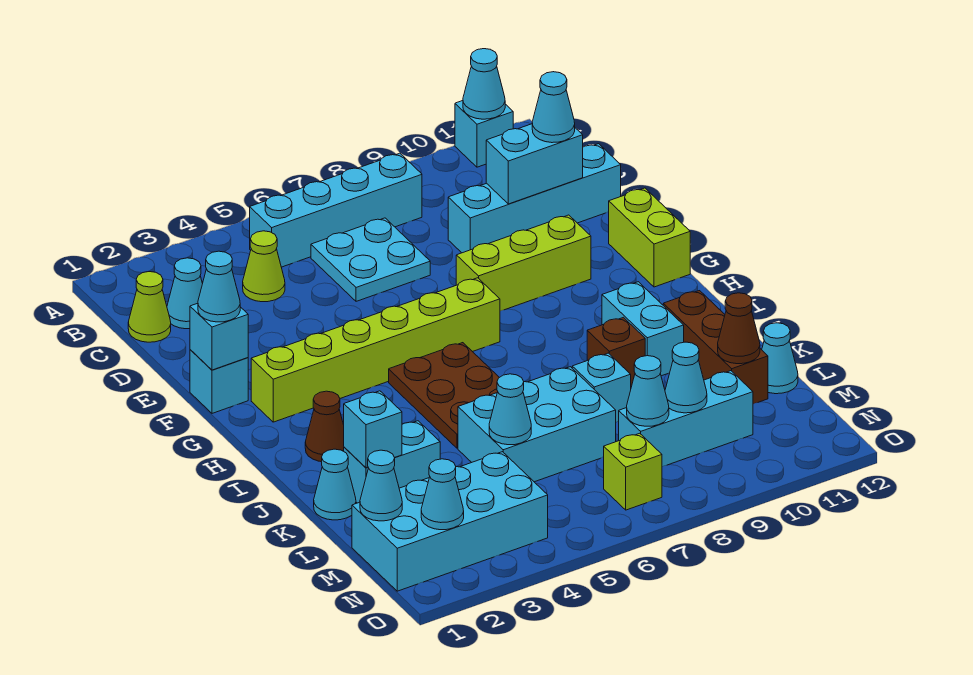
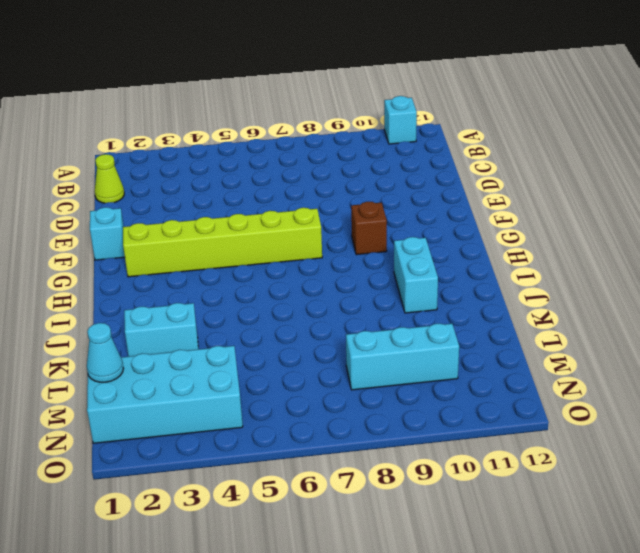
brown 1x1 brick [351,202,387,255] -> brown 1x1 brick moved to [587,317,645,386]
none -> cyan 1x4 brick [250,153,422,267]
none -> cyan 1x1 cone [167,258,203,329]
none -> lime 1x1 cone [243,231,285,302]
none -> cyan 2x2 plate [311,218,430,301]

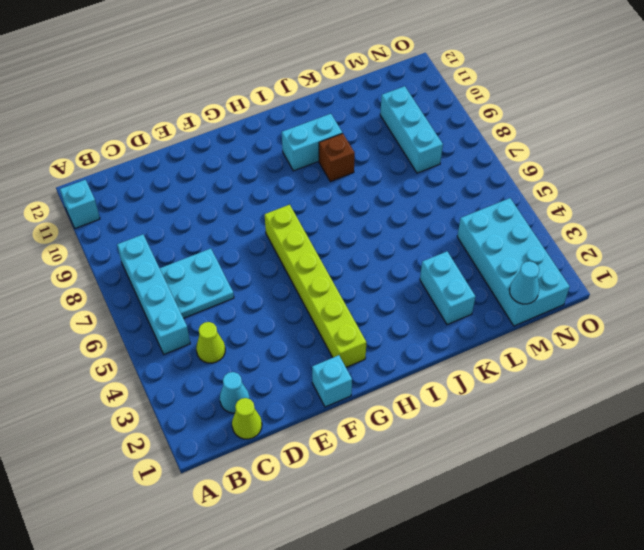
none -> cyan 1x4 brick [448,144,621,253]
none -> lime 1x3 brick [456,215,591,311]
none -> lime 1x2 brick [609,188,690,287]
none -> brown 2x3 plate [389,343,499,448]

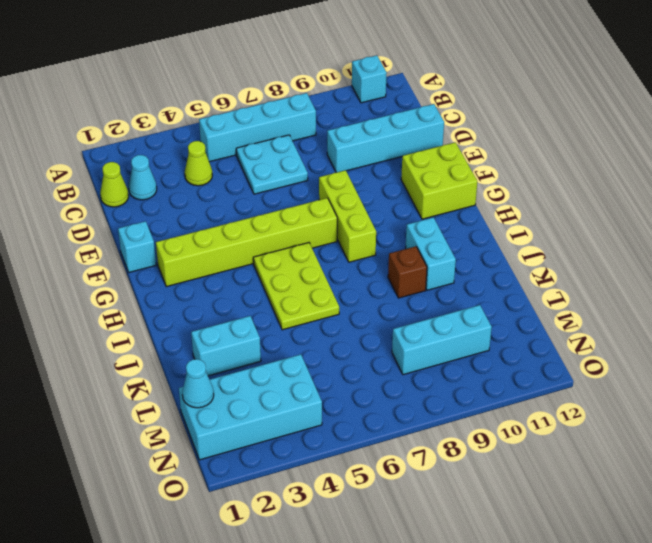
lime 1x3 brick [319,170,376,262] -> lime 1x3 brick turned to [456,215,591,311]
lime 2x2 brick [401,142,477,219] -> lime 1x2 brick [609,188,690,287]
lime 2x3 plate [253,243,339,330] -> brown 2x3 plate [389,343,499,448]
none -> brown 1x1 cone [305,391,344,462]
none -> brown 1x3 brick [663,291,768,404]
none -> cyan 1x1 cone [314,449,356,520]
none -> cyan 2x3 brick [458,367,616,482]

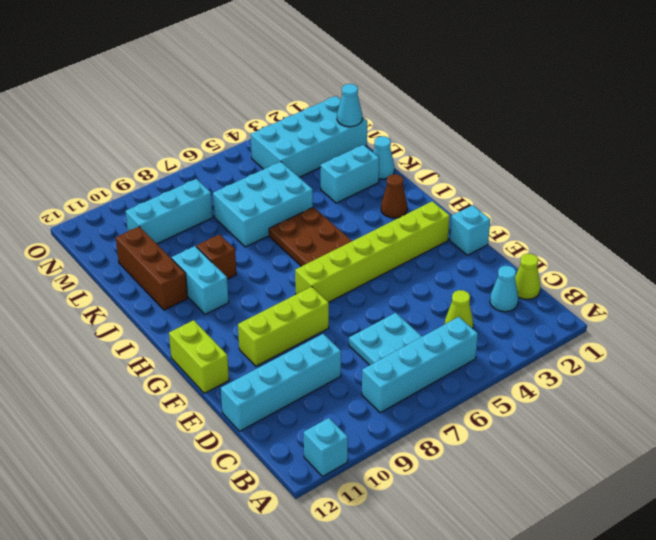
none -> cyan 1x1 brick [572,353,631,422]
none -> cyan 1x1 cone [762,323,798,394]
none -> lime 1x1 brick [604,433,662,510]
none -> cyan 1x1 cone [463,49,505,119]

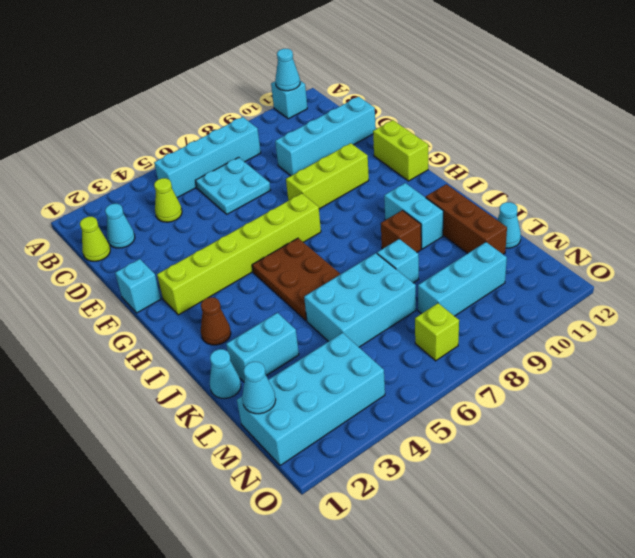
none -> cyan 1x2 brick [486,124,583,204]
none -> cyan 1x1 brick [190,303,248,370]
none -> cyan 1x1 brick [344,391,402,468]
none -> cyan 1x1 cone [489,374,531,445]

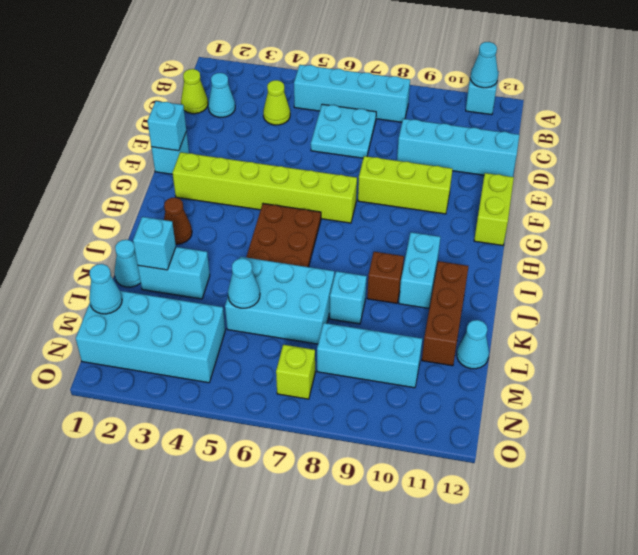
none -> cyan 1x2 brick [486,124,583,204]
none -> brown 1x1 cone [718,293,760,364]
none -> cyan 1x1 cone [627,356,669,426]
none -> cyan 1x1 cone [665,342,707,413]

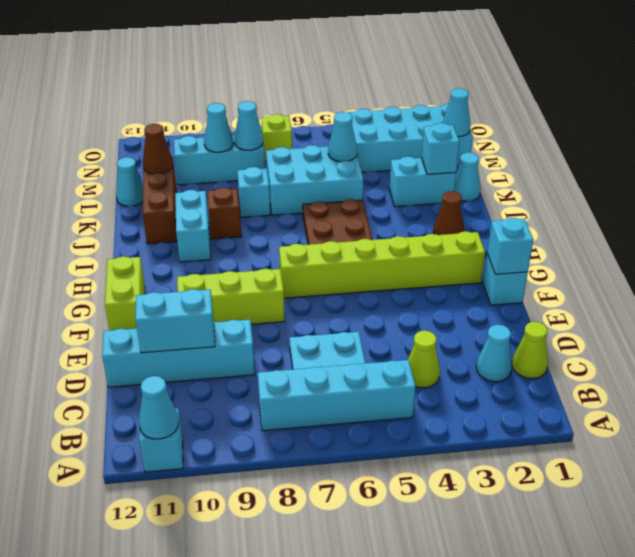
none -> cyan 1x1 cone [421,459,464,530]
none -> cyan 1x1 cone [532,72,575,143]
none -> cyan 1x1 cone [198,251,240,322]

